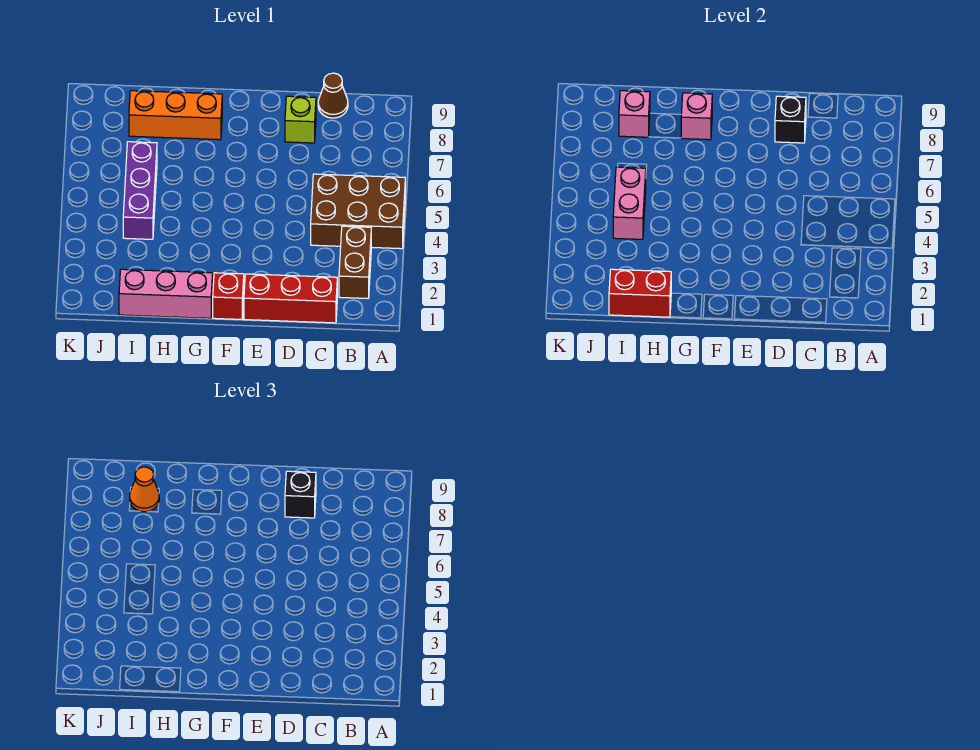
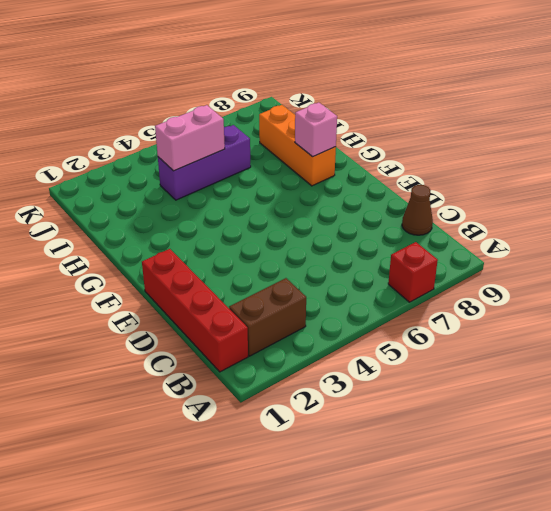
red 1x1 brick [388,242,438,302] -> red 1x1 brick moved to [213,273,244,319]
red 1x4 brick [142,249,248,372] -> red 1x3 brick [244,274,337,323]
none -> brown 2x3 brick [311,174,405,249]
none -> lime 1x1 brick [285,96,316,143]
none -> pink 1x3 brick [119,269,213,318]

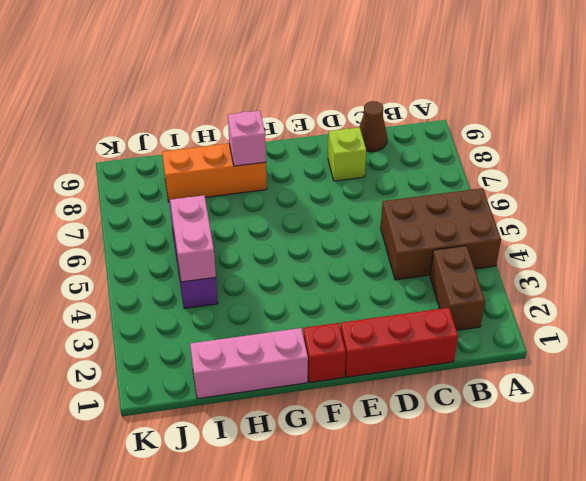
none -> black 1x1 brick [775,96,806,143]
none -> red 1x2 brick [609,269,671,317]
none -> pink 1x1 brick [619,91,650,137]

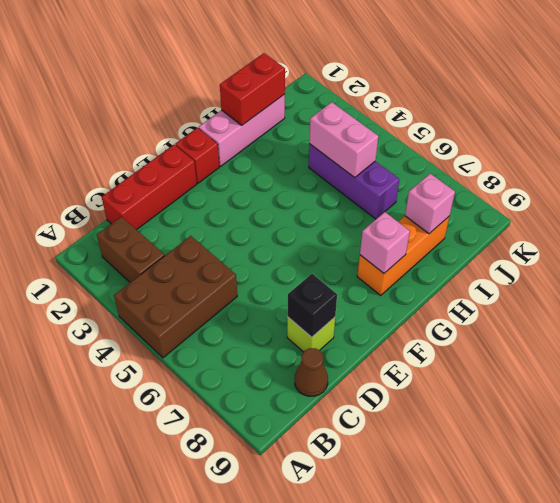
none -> black 1x1 brick [285,471,316,518]
none -> orange 1x1 cone [130,467,159,512]

